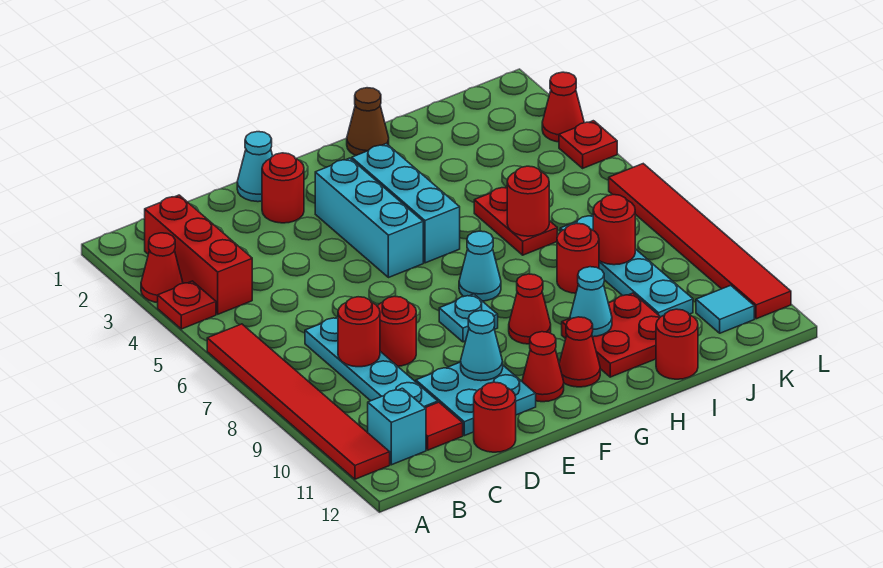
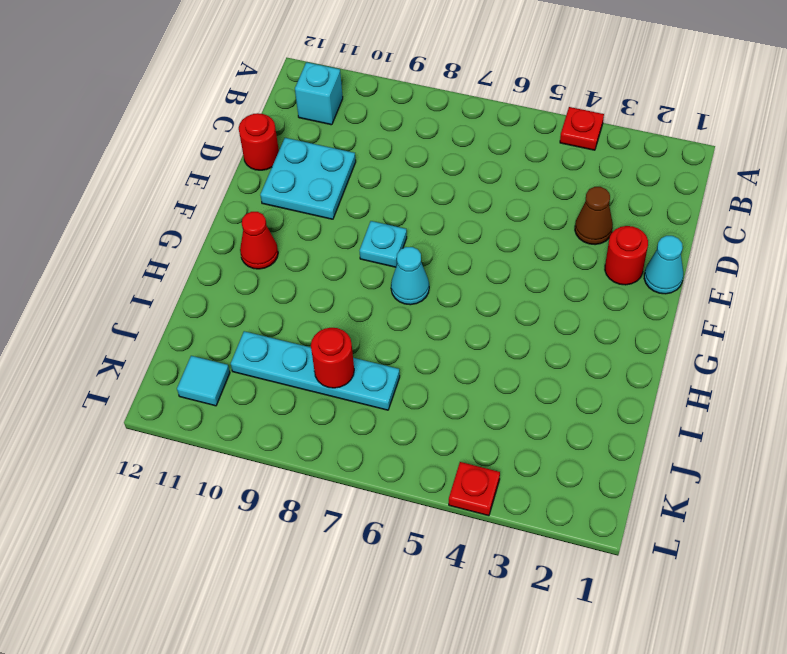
brown 1x1 cone [575,187,613,245] -> brown 1x1 cone moved to [347,88,389,155]
none -> red 1x1 cone [141,233,183,302]
none -> red 1x6 tile [207,324,390,479]
none -> red 1x3 brick [145,195,252,314]
none -> cyan 1x4 plate [305,317,438,408]

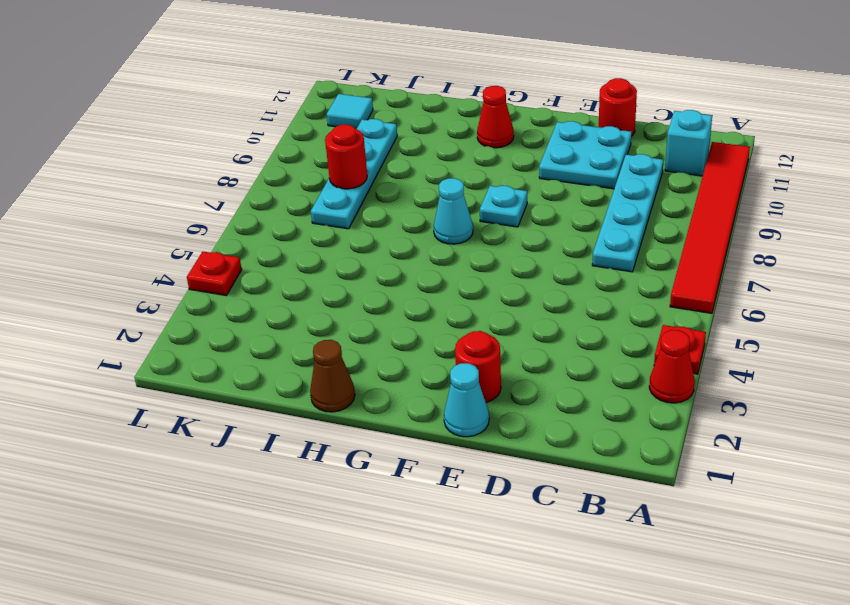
none -> red 1x3 brick [145,195,252,314]
none -> red 1x1 tile [426,402,463,450]
none -> red 1x1 round brick [377,296,416,366]
none -> cyan 1x3 brick [315,158,423,278]

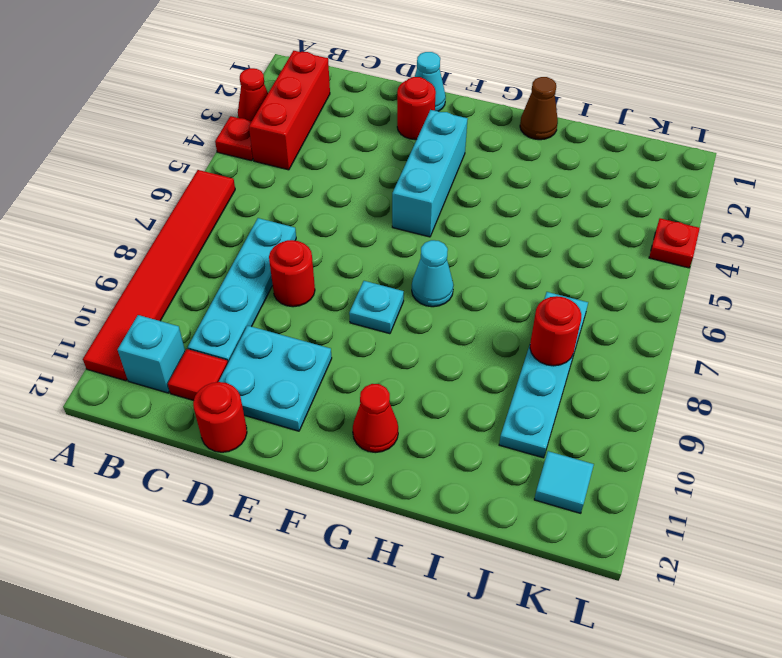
none -> red 1x1 cone [522,332,564,402]
none -> cyan 1x3 brick [352,143,460,263]
none -> red 1x1 cone [509,274,551,344]
none -> red 2x2 plate [562,293,660,377]

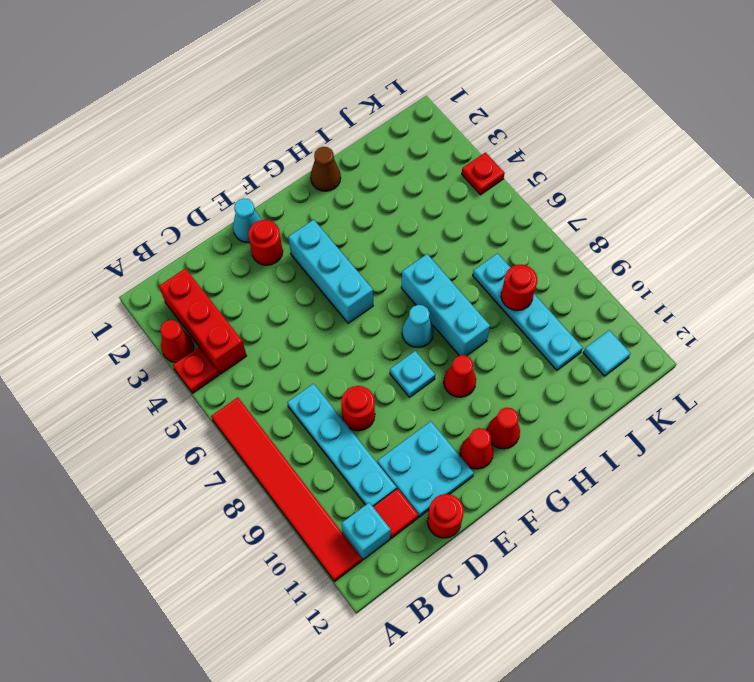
cyan 1x3 brick [401,254,490,356] -> cyan 1x3 brick moved to [352,143,460,263]
none -> red 2x2 plate [562,293,660,377]
none -> red 1x2 plate [474,187,557,255]
none -> red 1x1 round brick [557,224,599,293]
none -> red 1x1 round brick [656,309,698,379]

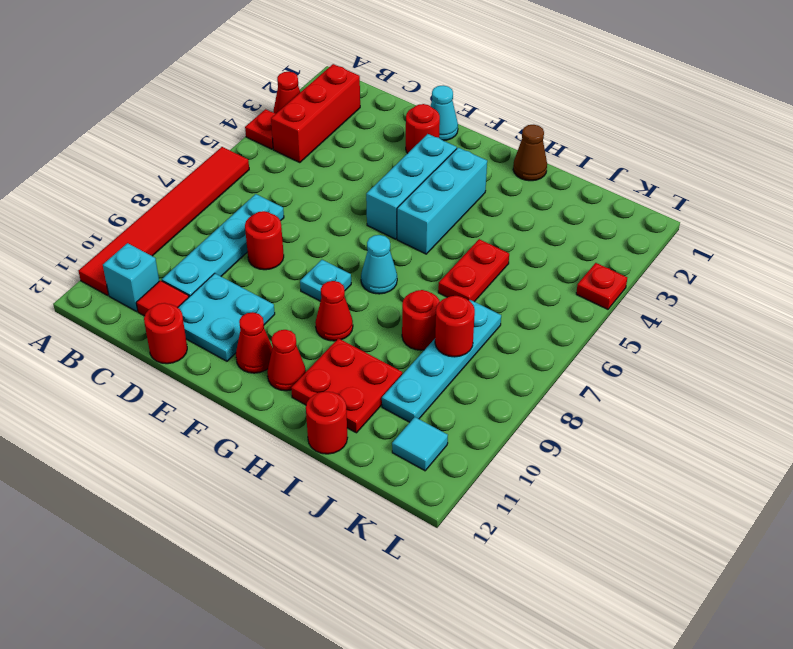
none -> red 1x1 cone [542,72,584,142]
none -> red 1x6 tile [609,164,791,319]
none -> red 1x1 round brick [338,297,380,367]
none -> cyan 1x1 cone [461,311,503,381]

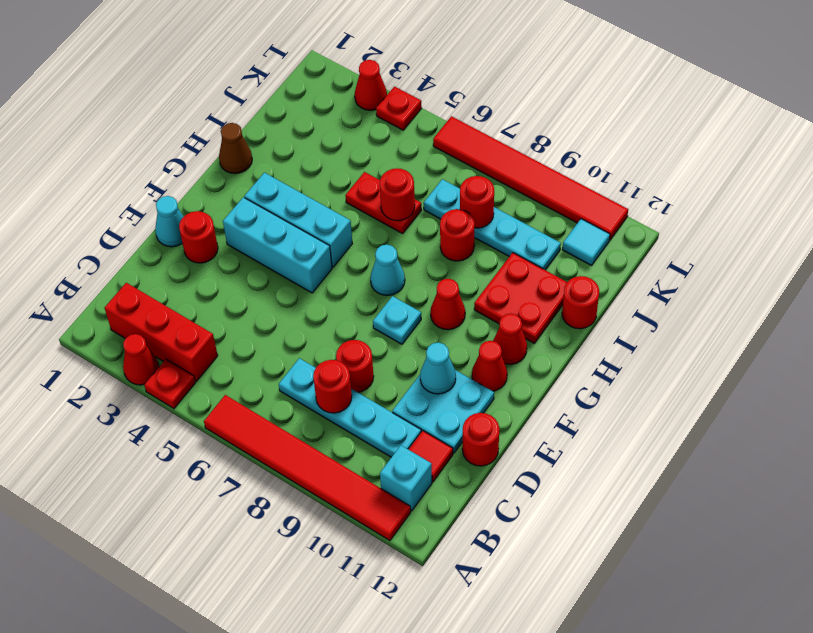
none -> cyan 1x1 cone [570,267,612,337]

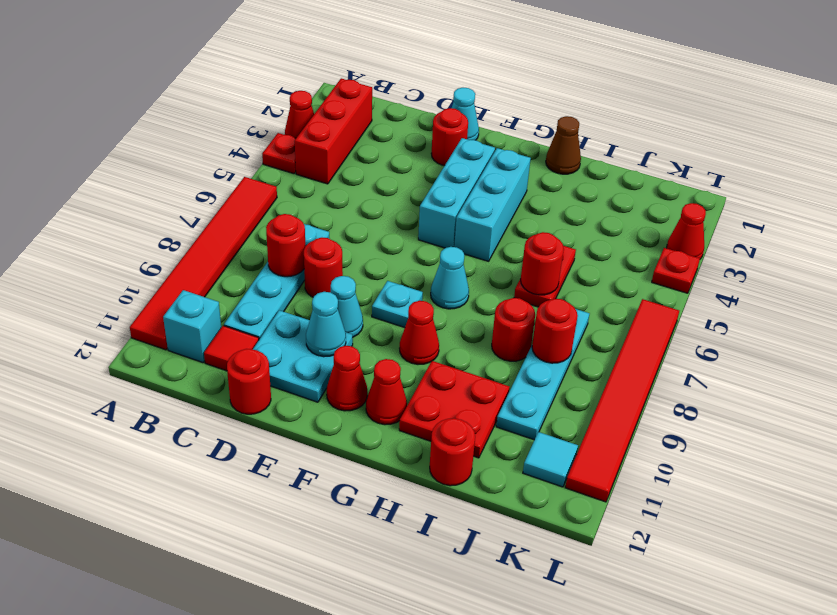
cyan 1x1 cone [331,276,363,338] -> cyan 1x1 cone moved to [570,267,612,337]

